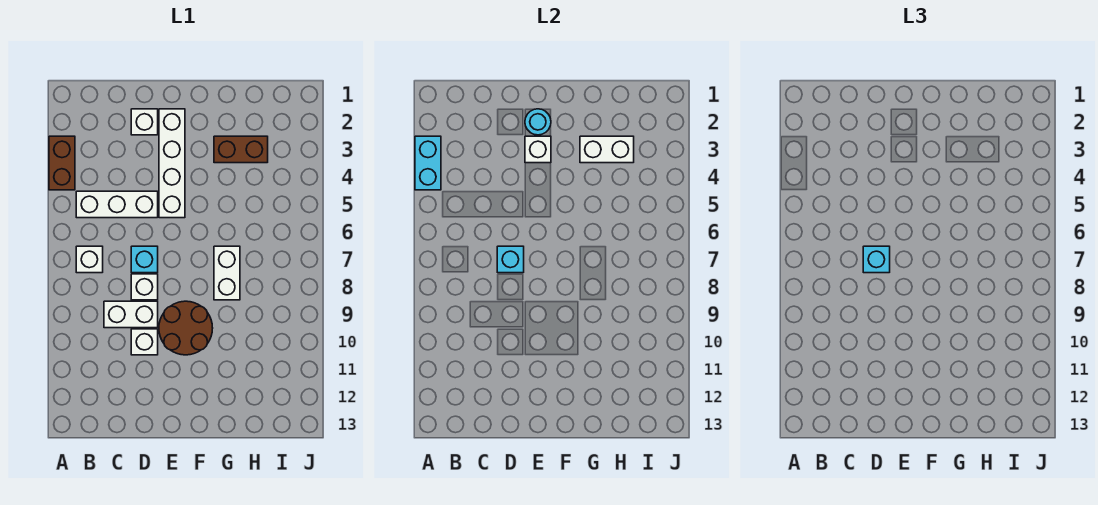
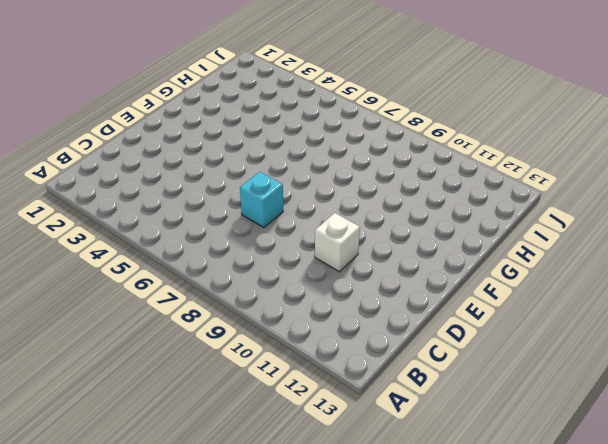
none -> brown 1x2 brick [49,136,75,190]
none -> white 1x3 brick [76,191,158,218]
none -> white 1x1 brick [76,246,103,273]

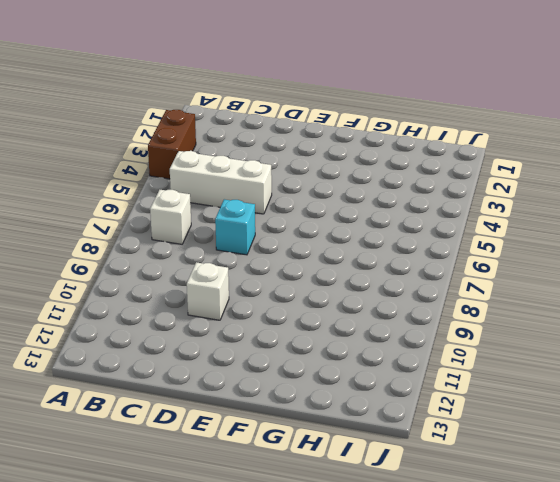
none -> white 1x2 brick [104,301,158,328]
none -> white 1x1 brick [131,109,158,135]
none -> white 1x1 brick [131,274,158,300]

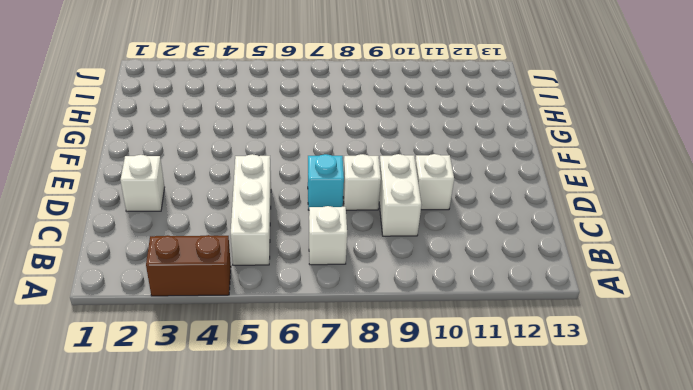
none -> white 1x4 brick [159,109,185,218]
none -> brown 2x2 round brick [159,301,213,355]
none -> brown 1x2 brick [214,136,268,163]

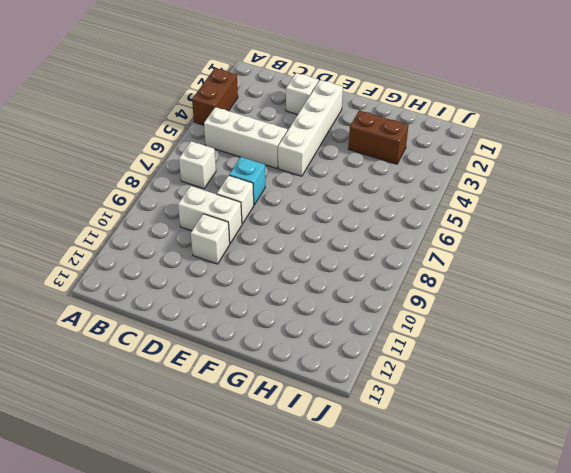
none -> brown 2x2 round brick [159,301,213,355]
none -> white 1x2 brick [214,246,240,300]
none -> cyan 1x2 brick [415,136,441,190]

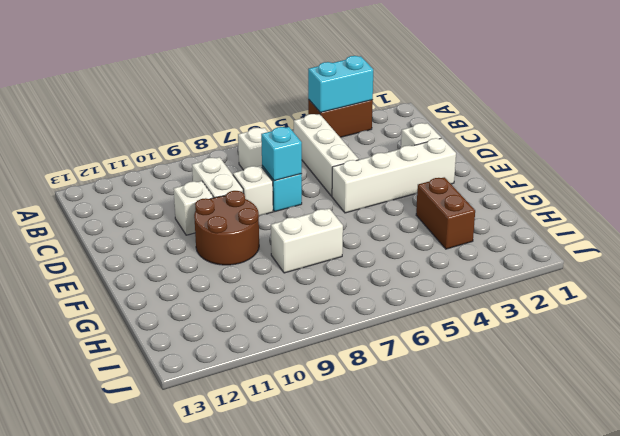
none -> cyan 1x1 round brick [525,109,551,135]
none -> white 1x1 brick [525,136,551,163]
none -> white 1x2 brick [580,136,634,163]

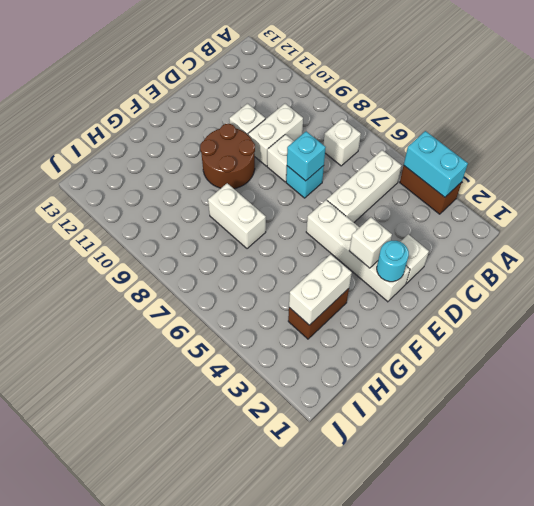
none -> cyan 1x1 brick [863,246,890,273]

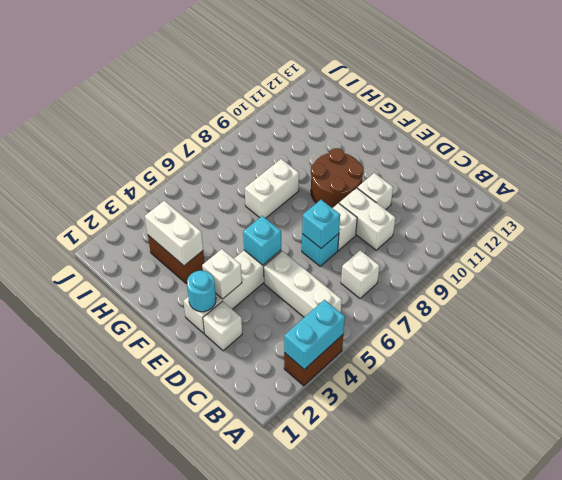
cyan 1x1 brick [243,216,281,265] -> cyan 1x1 brick moved to [863,246,890,273]

